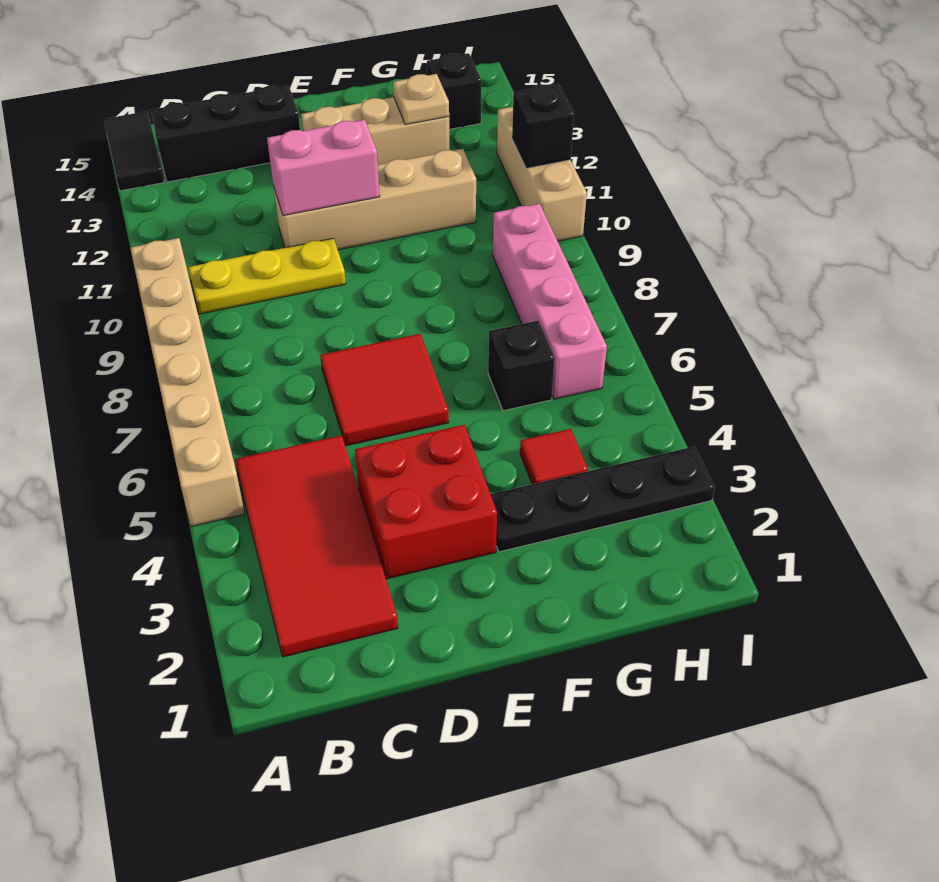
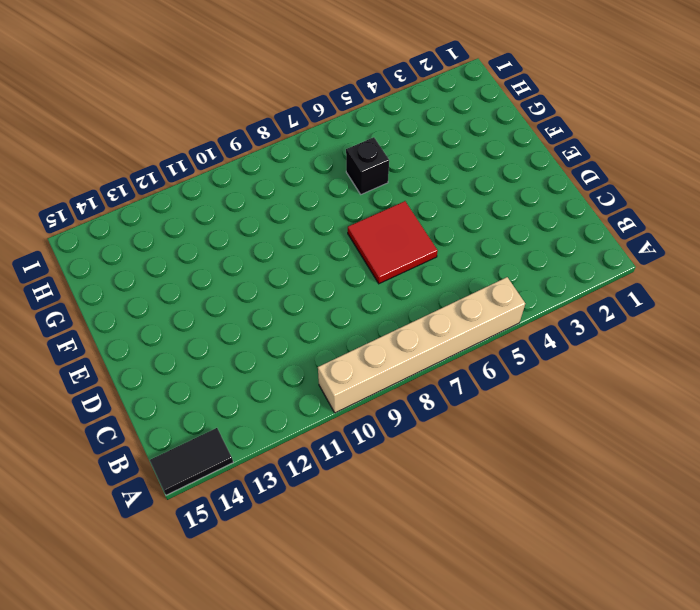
none -> red 2x4 tile [235,435,398,657]
none -> yellow 1x3 plate [188,238,346,314]
none -> black 1x3 brick [151,85,300,182]

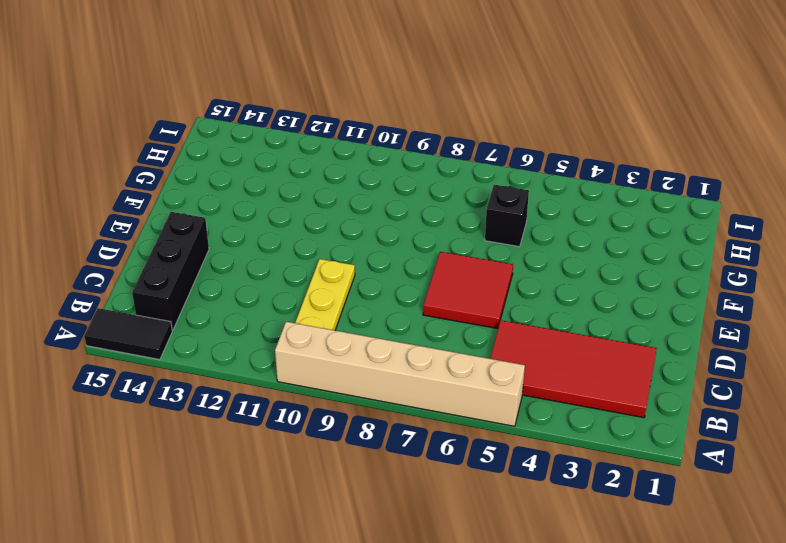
none -> red 2x2 brick [355,425,497,579]
none -> tan 1x4 brick [274,149,476,250]
none -> tan 1x3 brick [301,97,449,165]

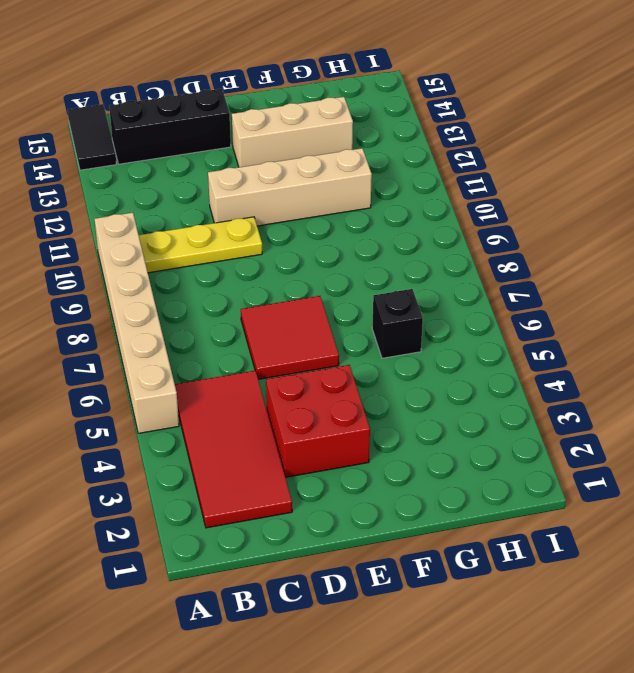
none -> black 1x4 plate [491,446,715,552]
none -> red 1x1 tile [520,429,588,484]
none -> pink 1x4 brick [493,204,607,399]

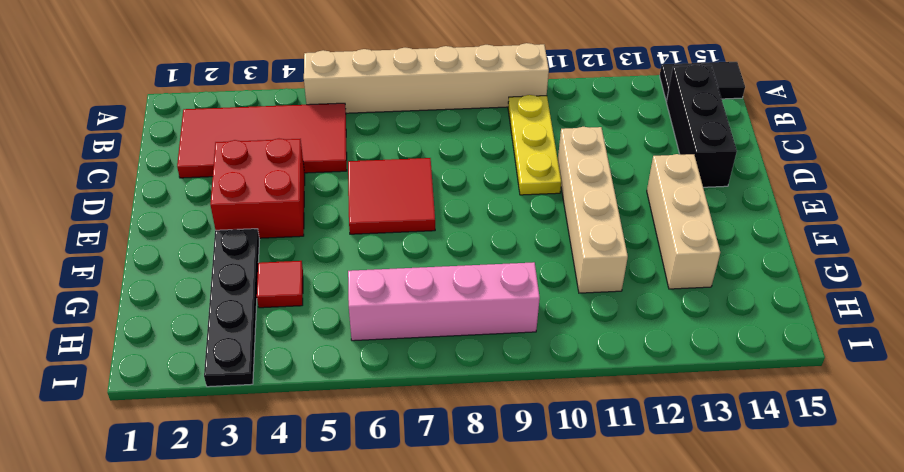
none -> black 1x1 brick [488,321,555,411]
none -> black 1x1 brick [427,53,481,129]
none -> tan 1x3 brick [497,107,587,241]

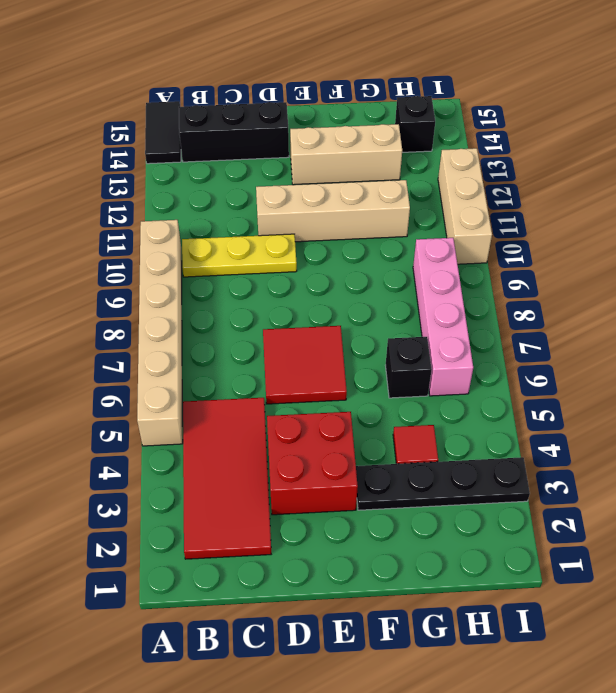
none -> pink 1x2 brick [267,120,380,216]
none -> tan 1x1 plate [393,74,449,125]
none -> black 1x1 brick [512,84,574,169]

